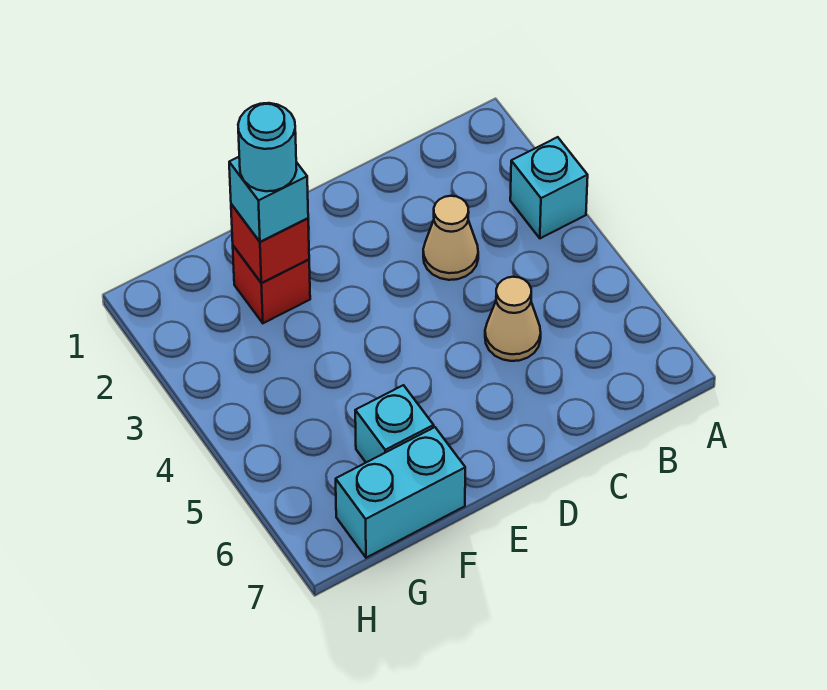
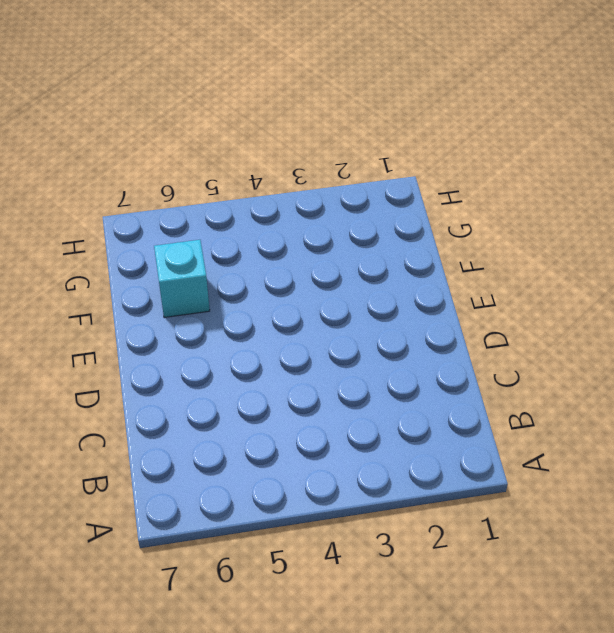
none -> cyan 1x1 brick [510,137,588,238]
none -> tan 1x1 cone [423,196,478,280]

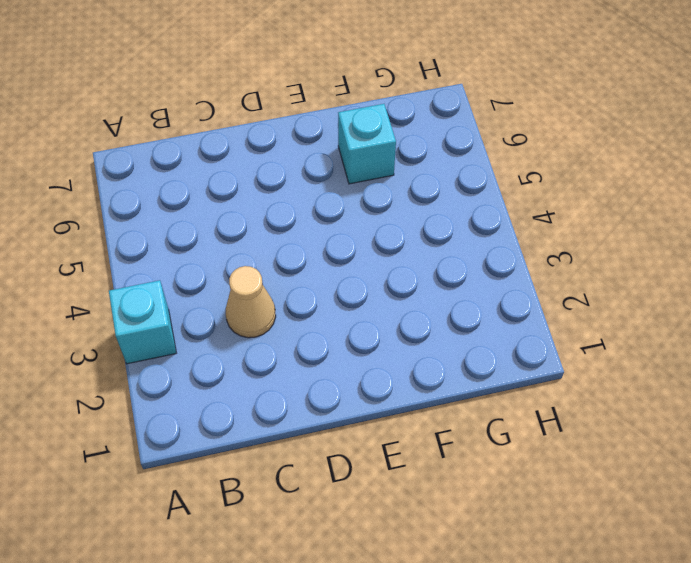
none -> tan 1x1 cone [485,277,541,361]
none -> red 1x1 brick [233,246,310,323]

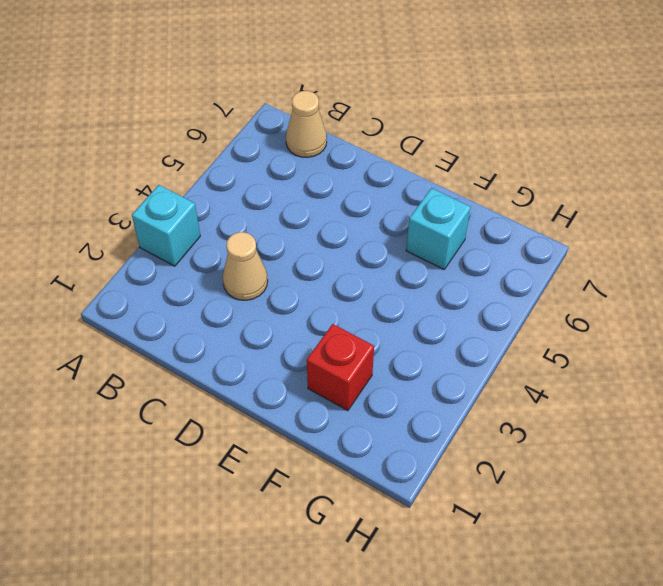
tan 1x1 cone [286,91,327,158] -> tan 1x1 cone moved to [485,277,541,361]
none -> cyan 1x2 brick [336,427,465,558]
none -> red 1x1 brick [231,204,309,283]

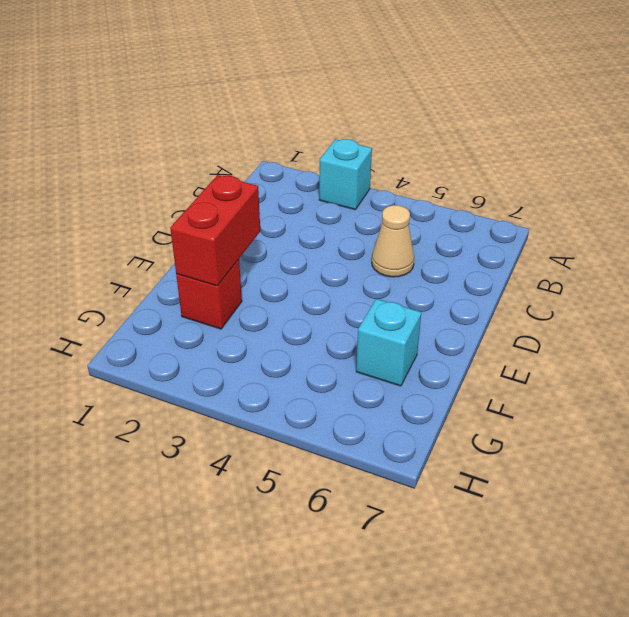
red 1x2 brick [170,175,260,286] -> red 1x1 brick [231,204,309,283]
none -> tan 1x1 cone [423,196,478,280]
none -> cyan 1x2 brick [336,427,465,558]

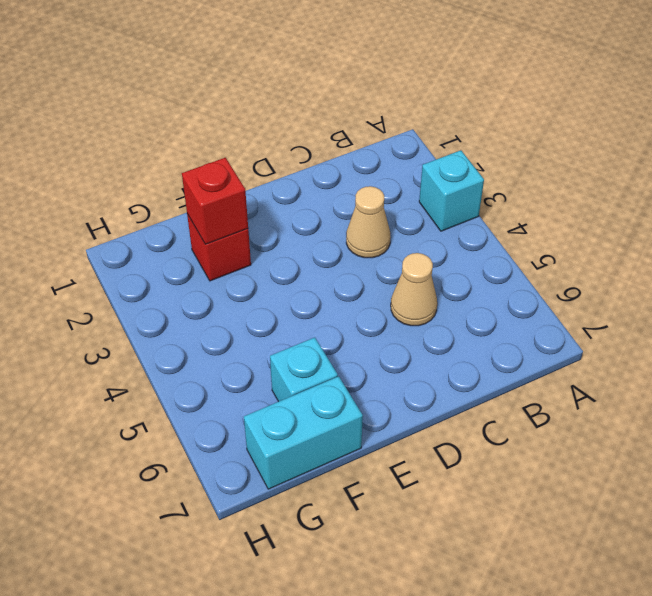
none -> cyan 1x1 brick [229,157,308,242]
none -> cyan 1x1 round brick [238,103,296,191]

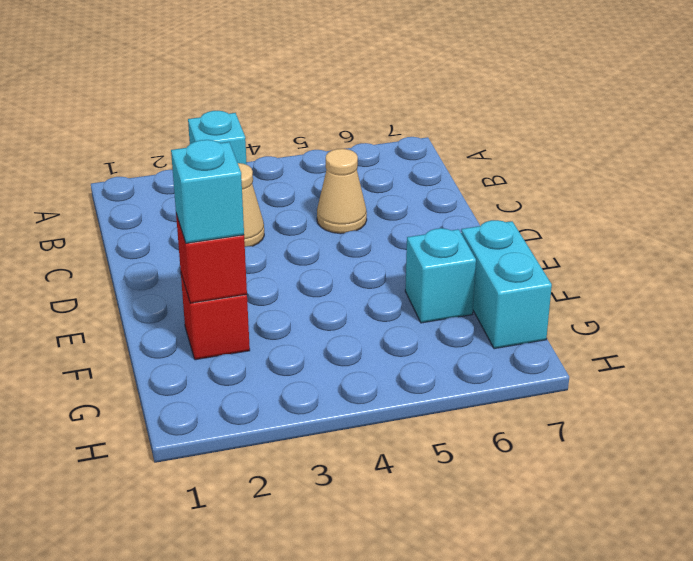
none -> cyan 1x1 round brick [238,103,296,191]

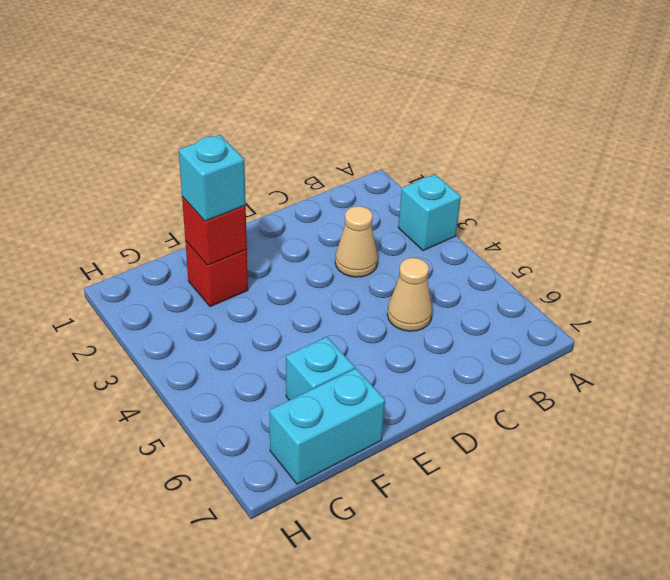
none -> cyan 1x1 round brick [238,103,296,191]

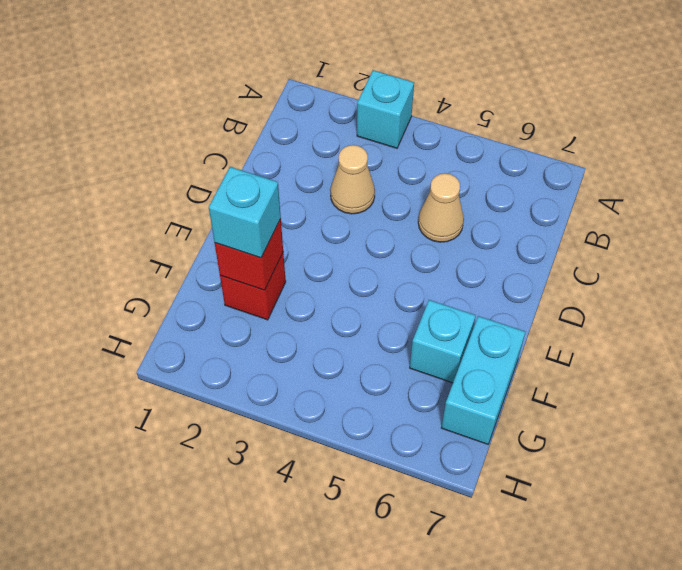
none -> cyan 1x1 round brick [238,103,296,191]

